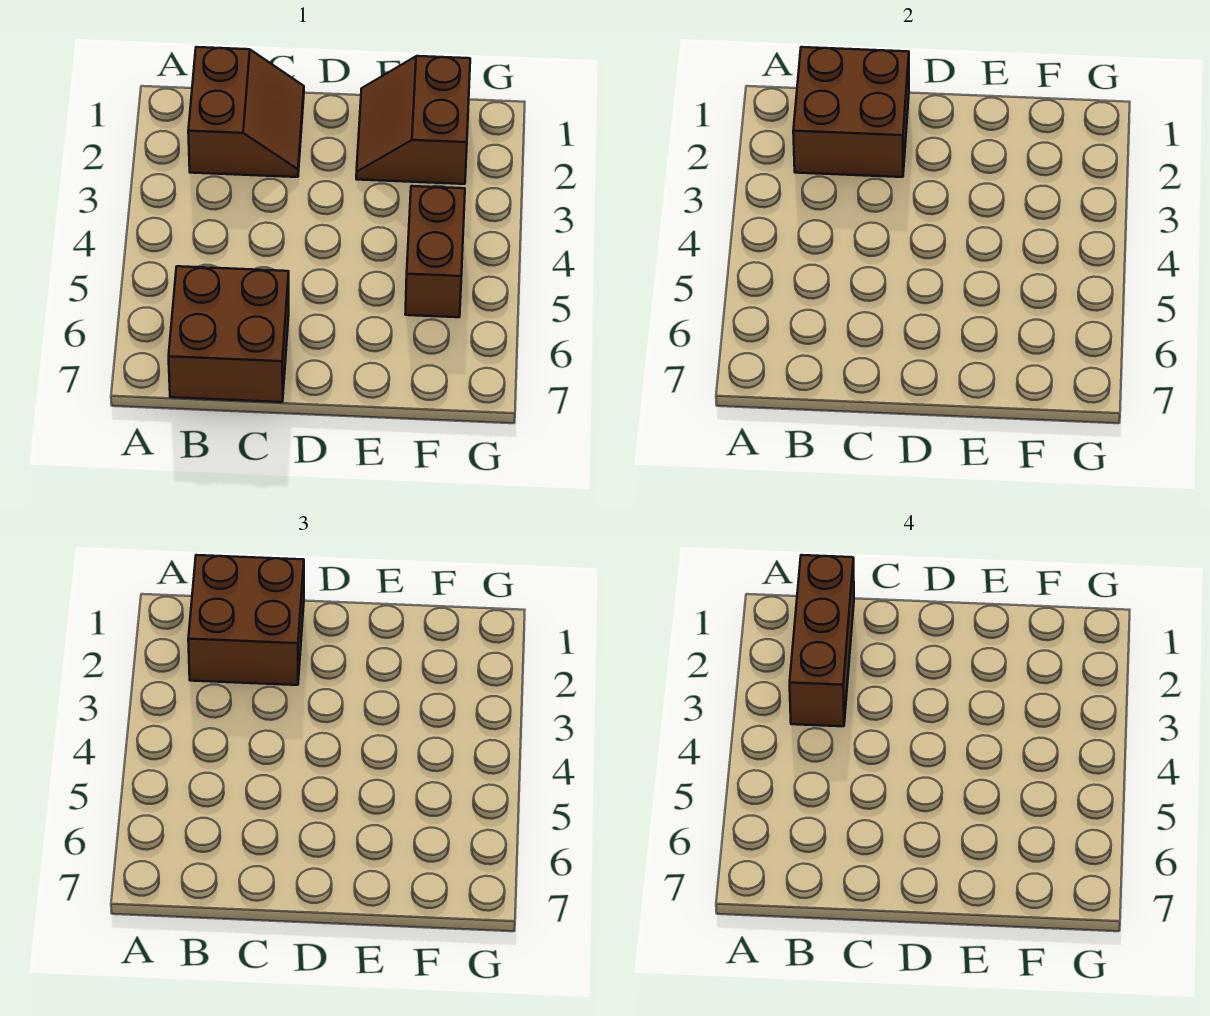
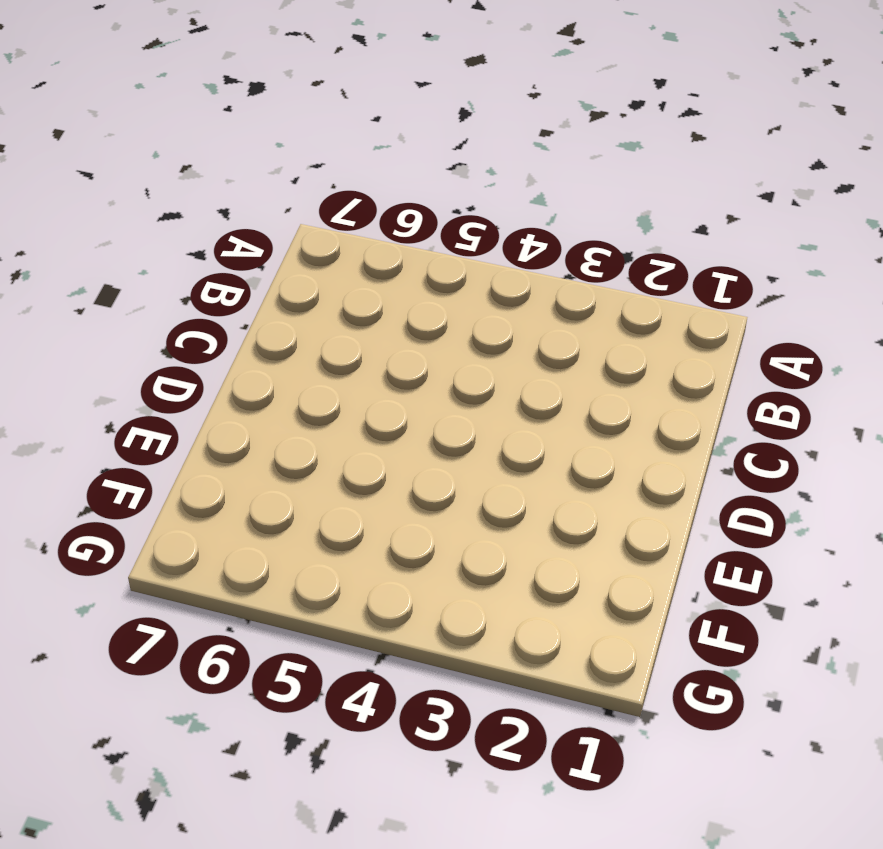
none -> brown 2x2 slope [188,47,304,177]
none -> brown 2x2 brick [169,266,289,402]

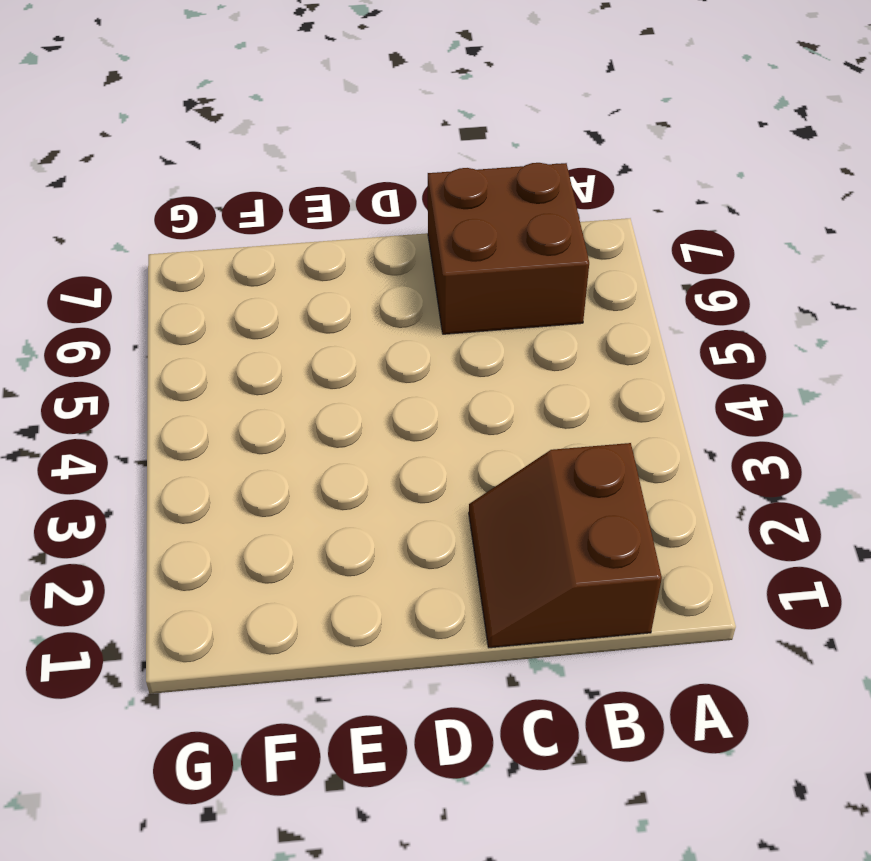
none -> brown 2x2 slope [356,56,470,184]
none -> brown 1x2 brick [405,186,465,317]

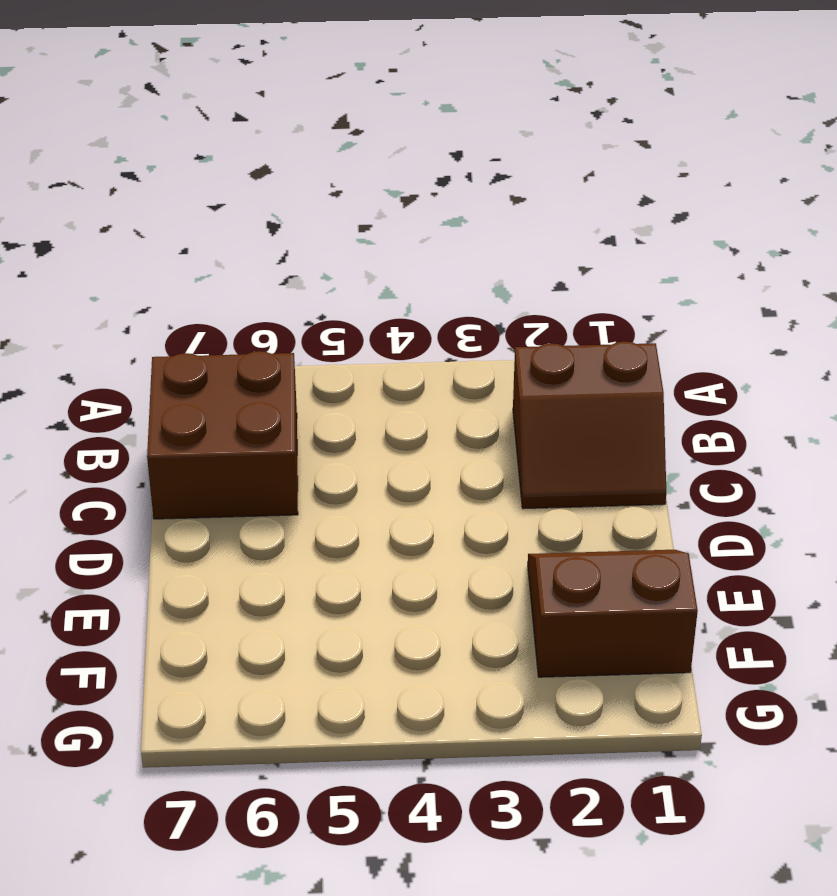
none -> brown 1x2 brick [405,186,465,317]
none -> brown 2x2 brick [793,47,909,177]

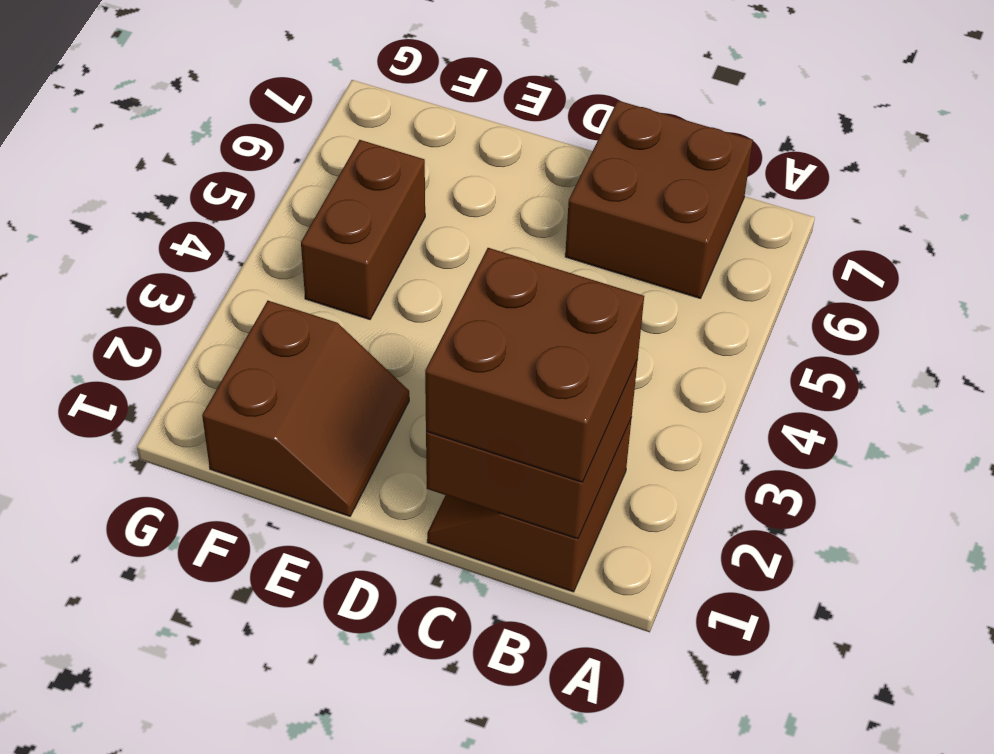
none -> brown 1x3 brick [790,555,854,726]

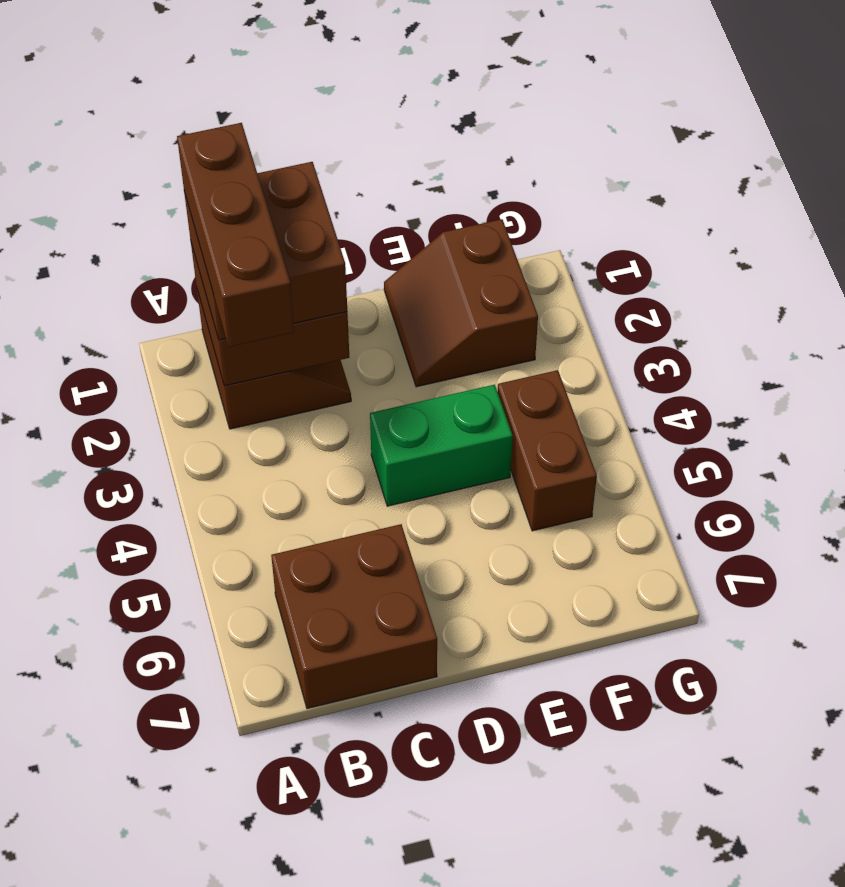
green 1x2 brick [370,385,513,506] -> none

